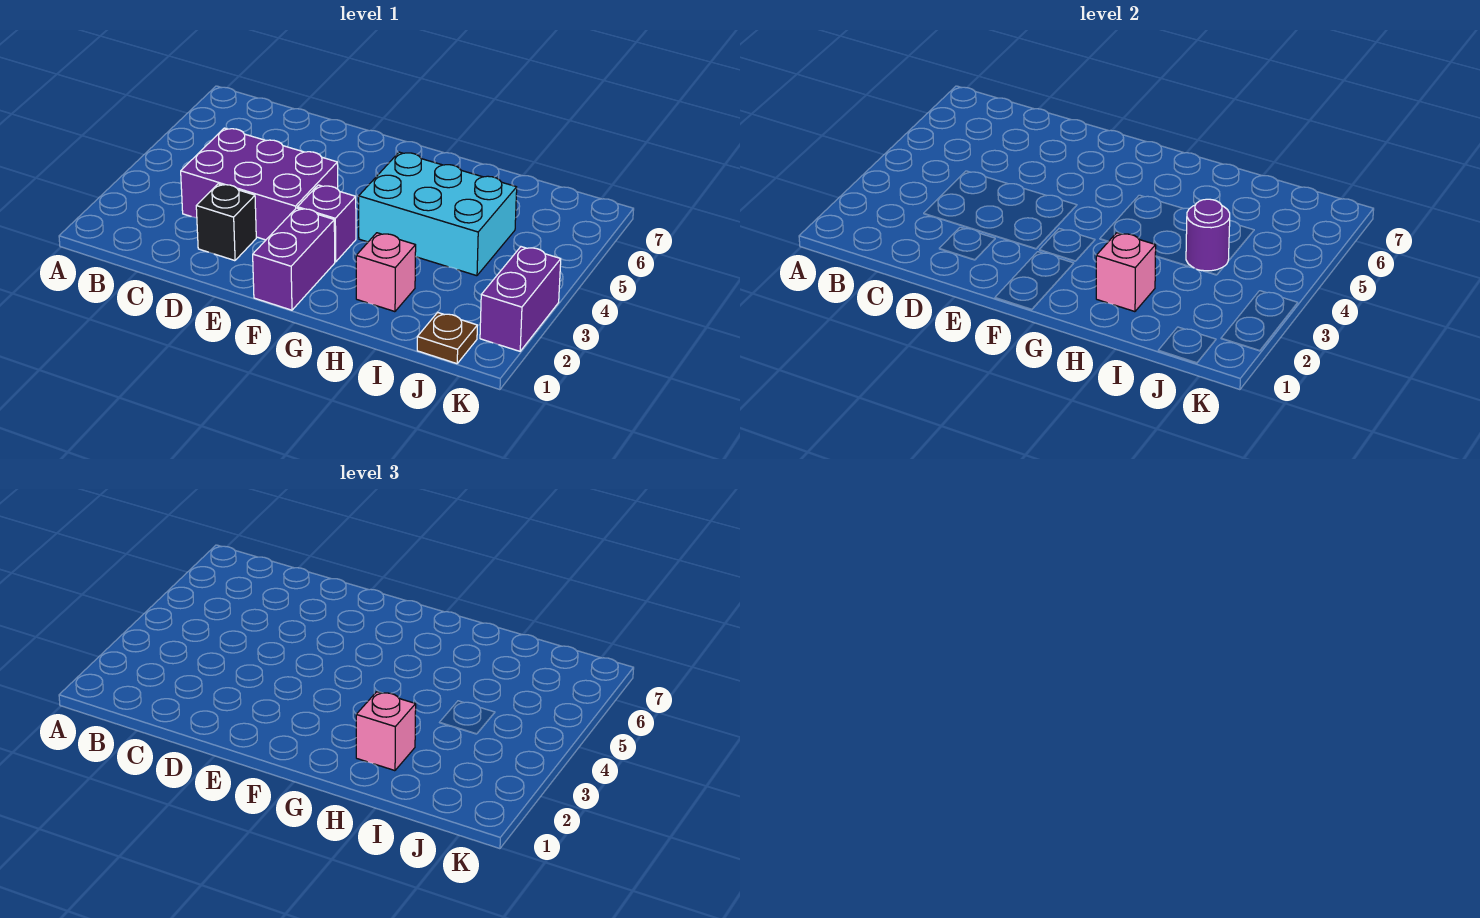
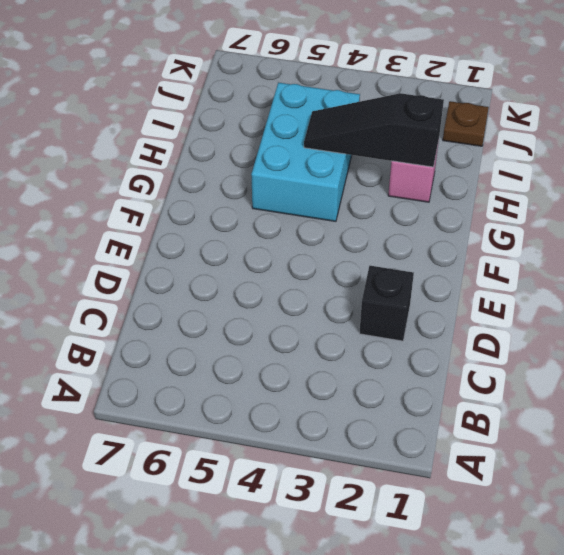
black 1x3 slope [304,93,444,167] -> pink 1x1 brick [1096,233,1156,312]
none -> purple 2x3 brick [181,128,338,240]
none -> purple 1x2 brick [253,208,335,310]

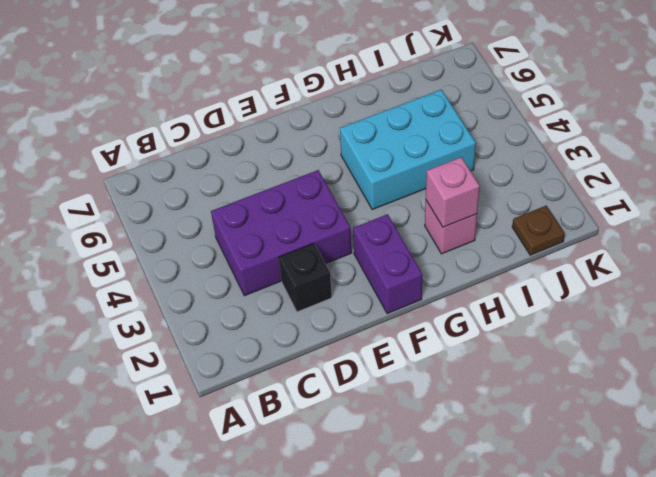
none -> purple 1x1 brick [297,185,356,262]
none -> purple 1x2 brick [480,247,561,351]

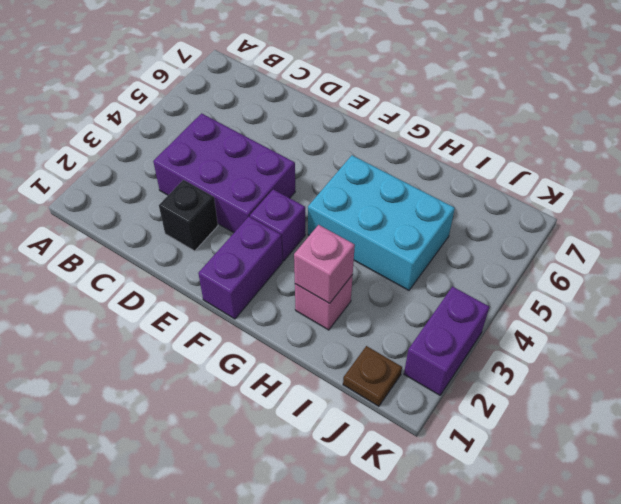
none -> purple 1x1 round brick [1186,199,1230,271]
none -> pink 1x1 brick [356,692,416,771]

